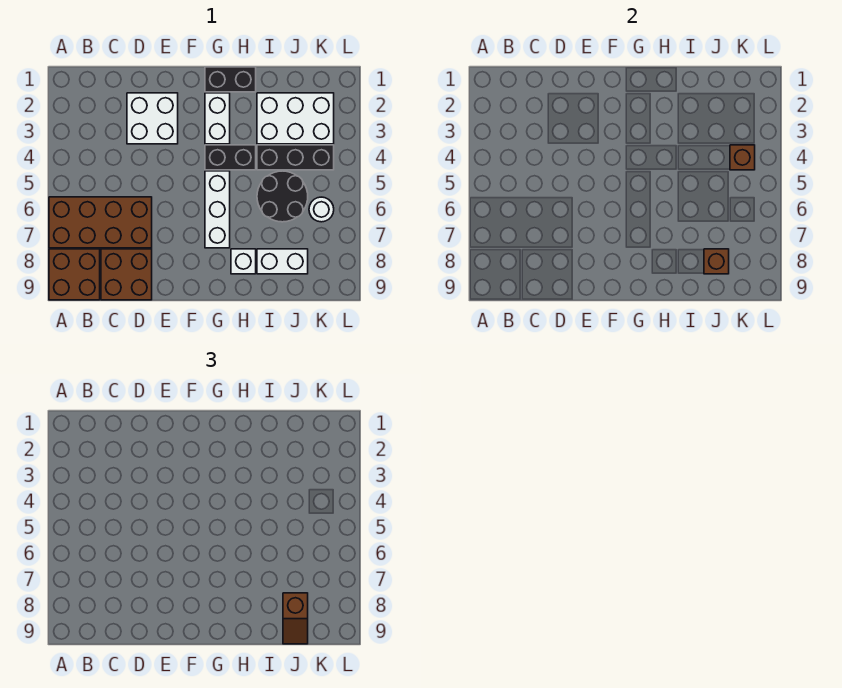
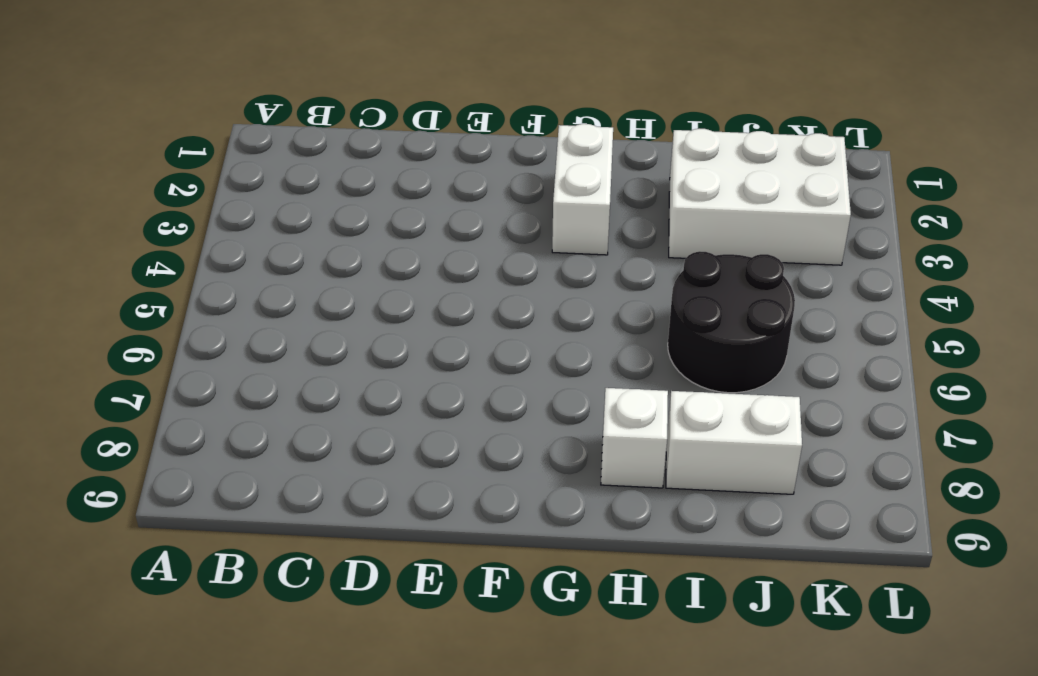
none -> brown 2x4 brick [49,197,152,248]
none -> brown 2x2 brick [49,249,100,300]
none -> brown 2x2 brick [101,249,152,300]

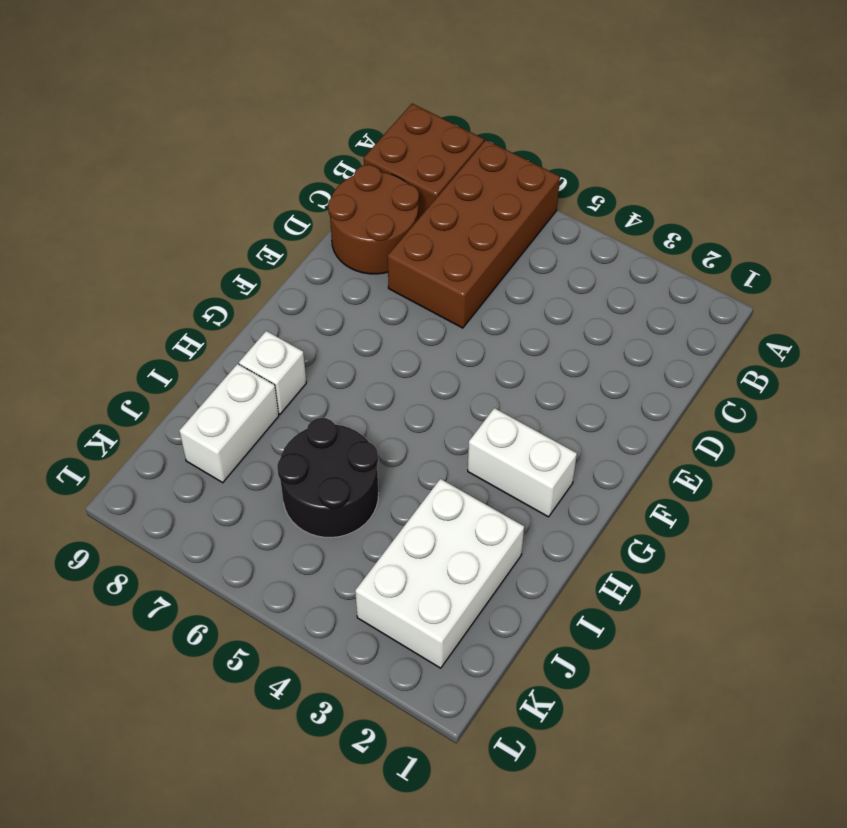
brown 2x2 round brick [328,165,419,274] -> brown 2x2 brick [101,249,152,300]
none -> white 2x2 brick [127,93,178,144]
none -> black 1x2 brick [205,67,256,92]
none -> black 1x2 brick [205,145,256,170]

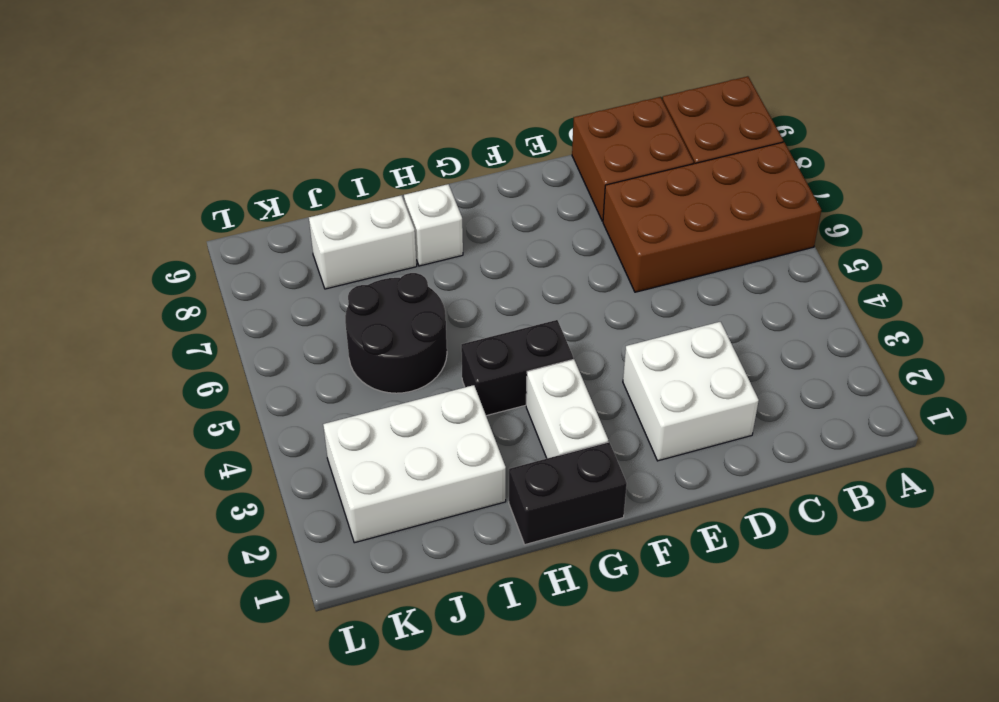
none -> white 1x3 brick [205,171,230,248]
none -> black 1x3 brick [257,145,334,170]
none -> white 1x1 round brick [309,197,334,222]

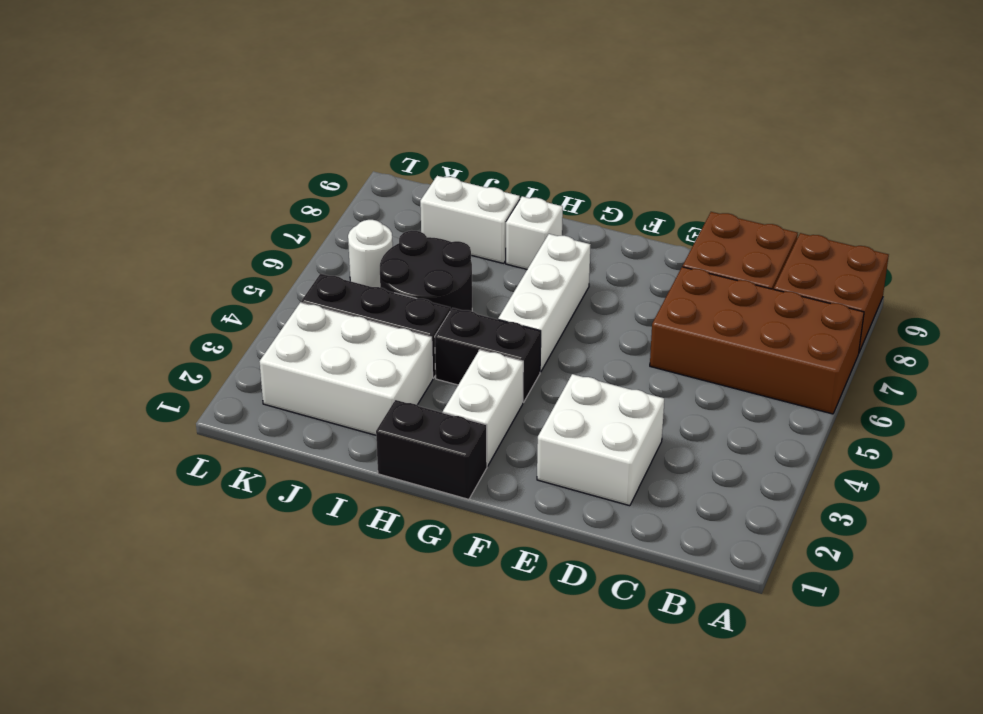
none -> brown 1x1 brick [704,249,729,274]
none -> brown 1x1 brick [730,145,755,170]
none -> brown 1x2 slope [283,593,308,644]

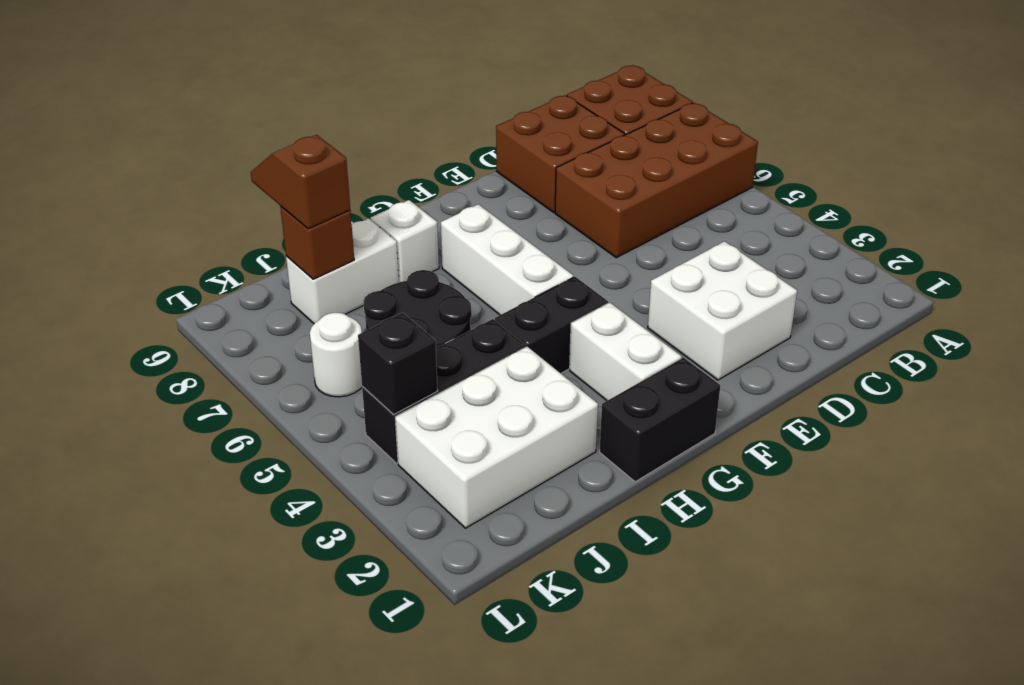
black 1x1 brick [358,313,438,415] -> brown 1x1 brick [730,145,755,170]

